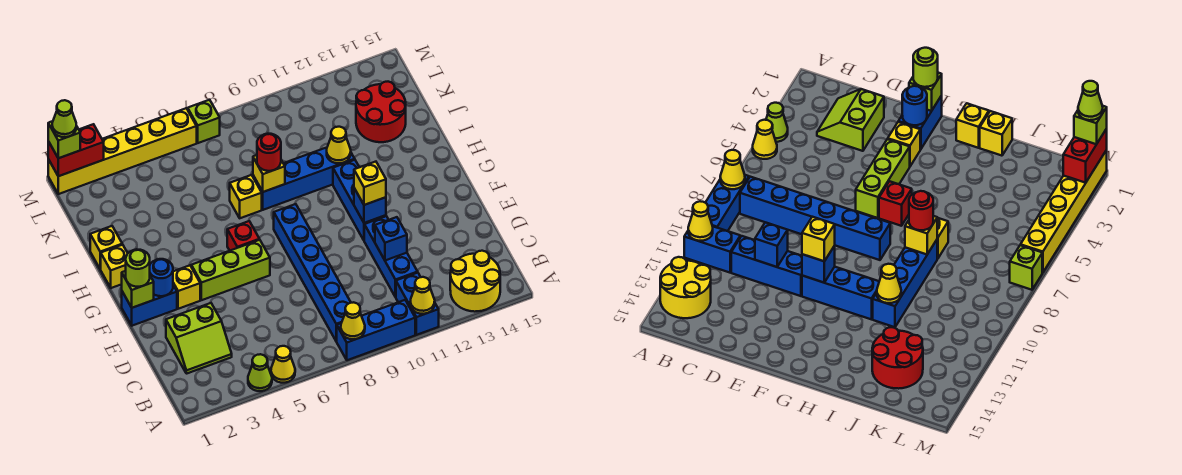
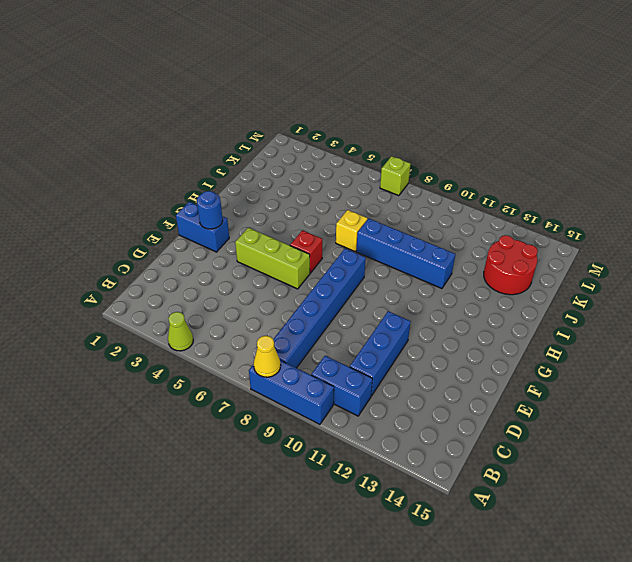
blue 1x2 brick [311,356,373,416] -> blue 1x2 brick turned to [396,273,439,335]
none -> yellow 1x1 cone [271,346,295,383]
none -> yellow 2x2 round brick [450,251,500,312]
none -> lime 2x2 slope [166,303,232,374]
none -> yellow 1x1 brick [173,265,200,309]

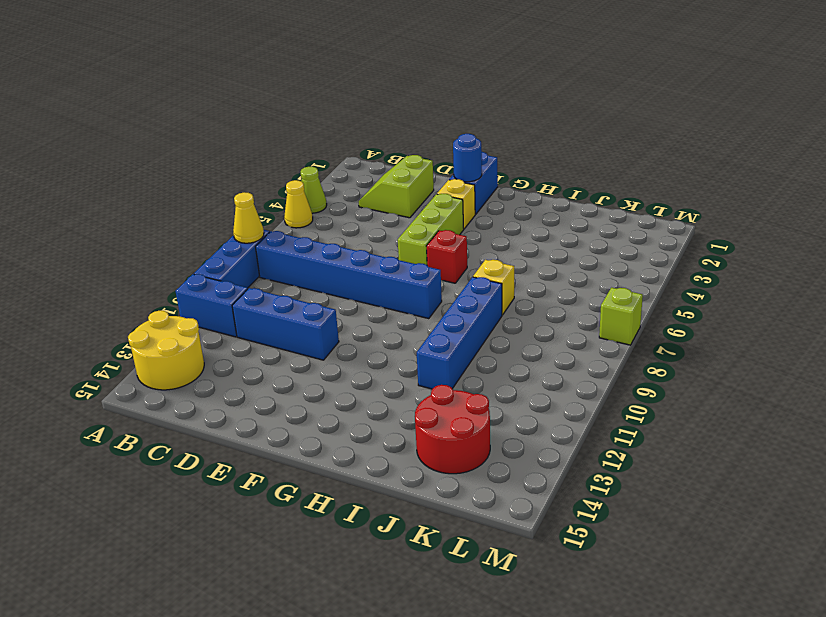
none -> blue 1x3 brick [333,160,386,240]
none -> yellow 1x1 brick [101,245,128,288]
none -> yellow 1x1 brick [90,226,122,269]
none -> yellow 1x6 brick [48,108,197,194]

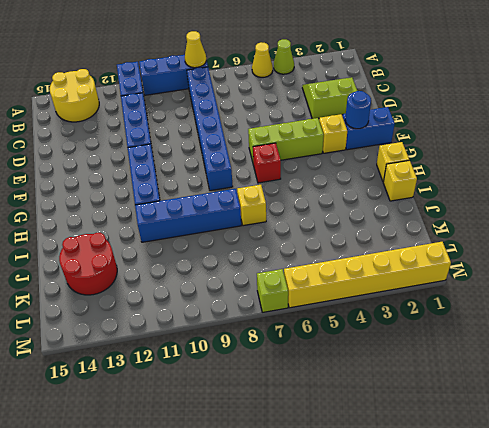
none -> yellow 1x1 cone [410,277,435,314]
none -> blue 1x1 brick [375,217,407,260]
none -> lime 1x1 brick [122,271,154,308]
none -> blue 1x1 brick [354,188,386,223]

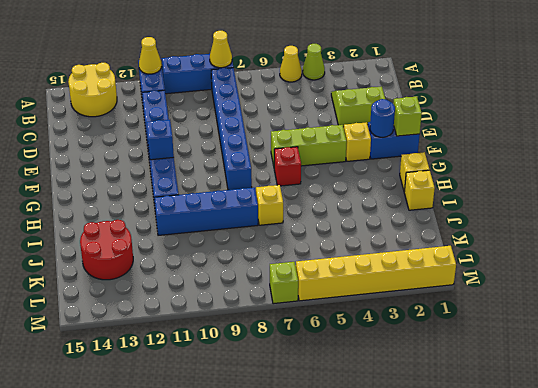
none -> blue 1x1 brick [375,217,407,260]
none -> yellow 1x1 brick [253,155,285,192]
none -> yellow 1x1 cone [327,127,351,163]
none -> red 1x2 brick [48,124,104,176]

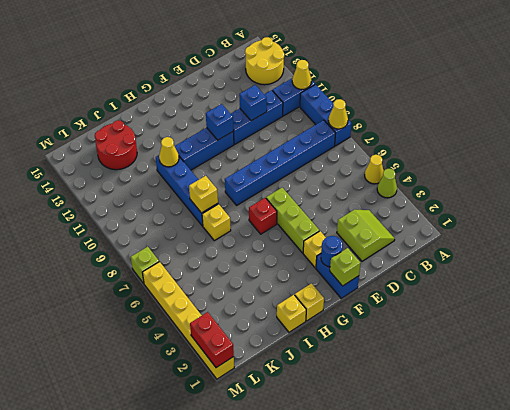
none -> lime 1x1 round brick [126,249,150,287]
none -> yellow 1x1 brick [354,162,386,205]
none -> red 1x1 round brick [257,134,281,171]
none -> lime 1x1 brick [48,121,80,158]

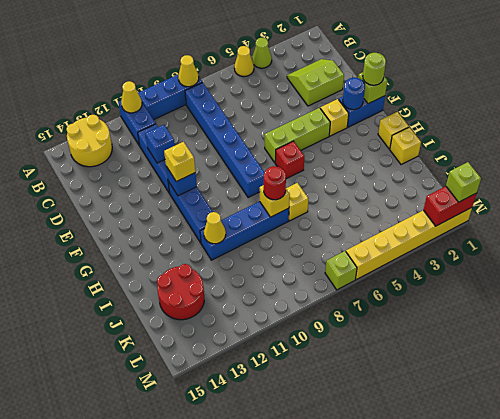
none -> lime 1x1 cone [52,100,76,137]

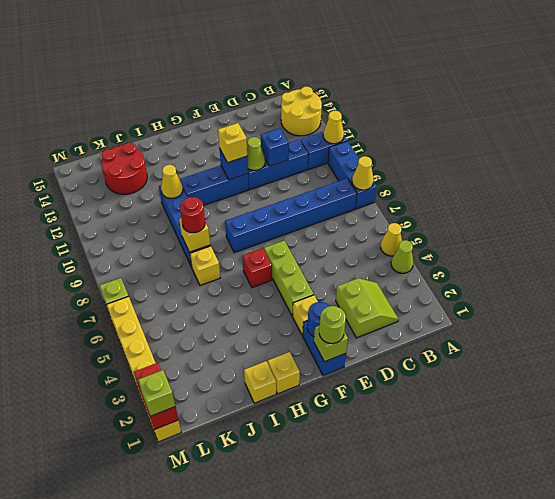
lime 1x1 cone [247,137,265,170] -> lime 1x1 cone moved to [52,100,76,137]

